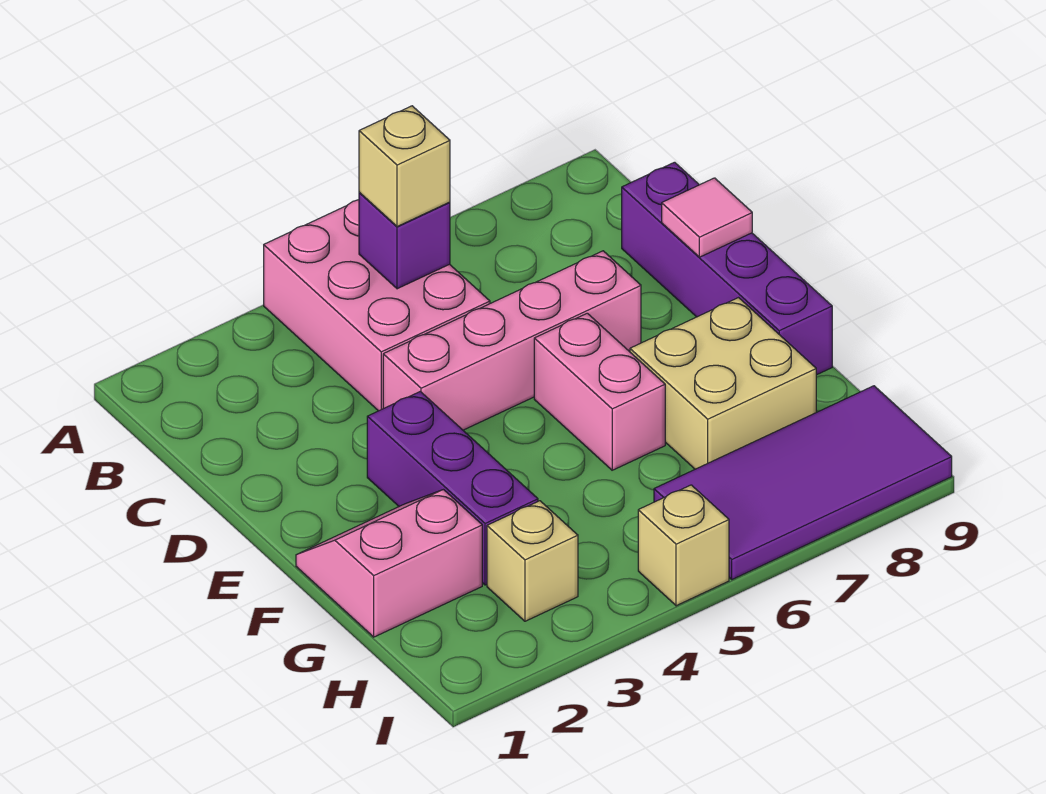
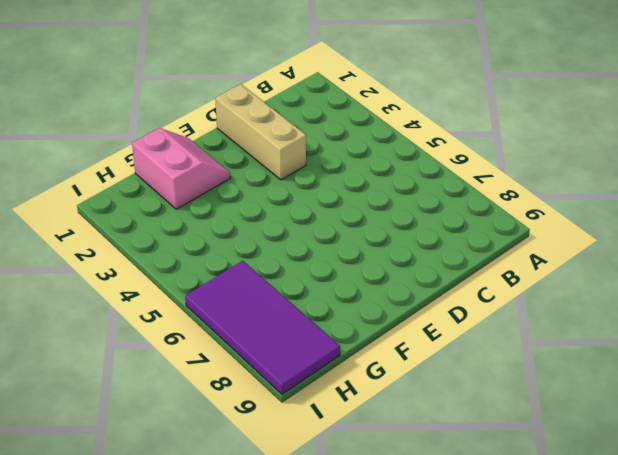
tan 1x3 brick [215,84,306,180] -> none
none -> pink 2x3 brick [264,200,490,411]
none -> purple 1x4 brick [622,162,832,375]
none -> pink 1x4 brick [383,251,641,430]

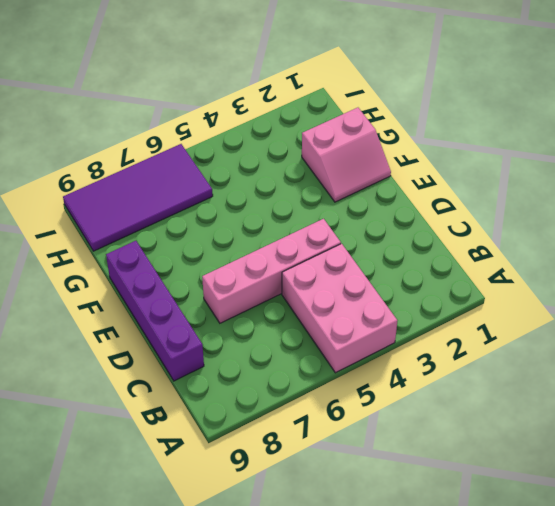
none -> purple 1x3 brick [367,391,538,585]
none -> pink 1x2 brick [534,313,665,470]
none -> tan 2x2 brick [630,298,816,469]

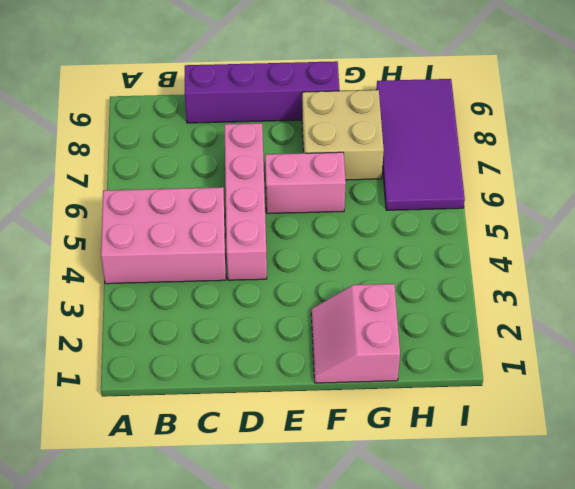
none -> purple 1x3 brick [367,391,538,585]
none -> tan 1x1 brick [487,501,578,621]
none -> tan 1x1 brick [638,485,729,606]

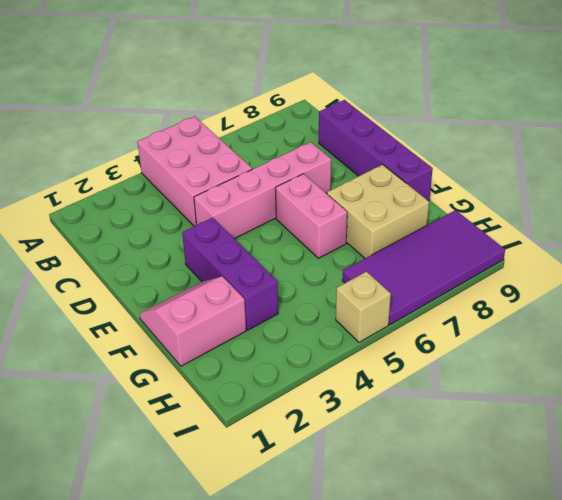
none -> tan 1x1 brick [487,501,578,621]
none -> purple 1x1 brick [359,193,450,289]
none -> pink 1x1 tile [662,178,752,257]

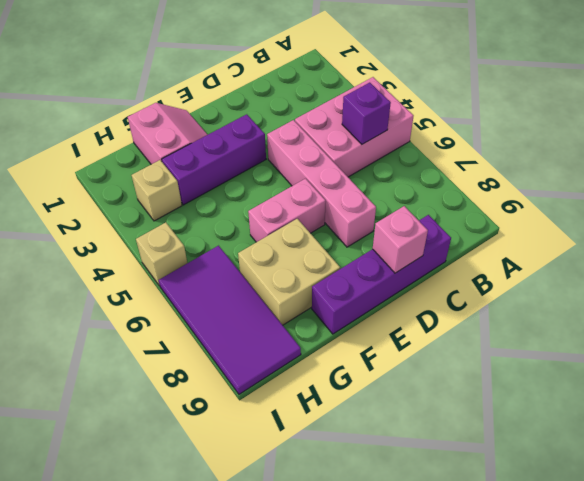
pink 1x1 brick [373,206,428,273] -> pink 1x1 tile [662,178,752,257]
none -> tan 1x1 brick [359,106,450,227]

